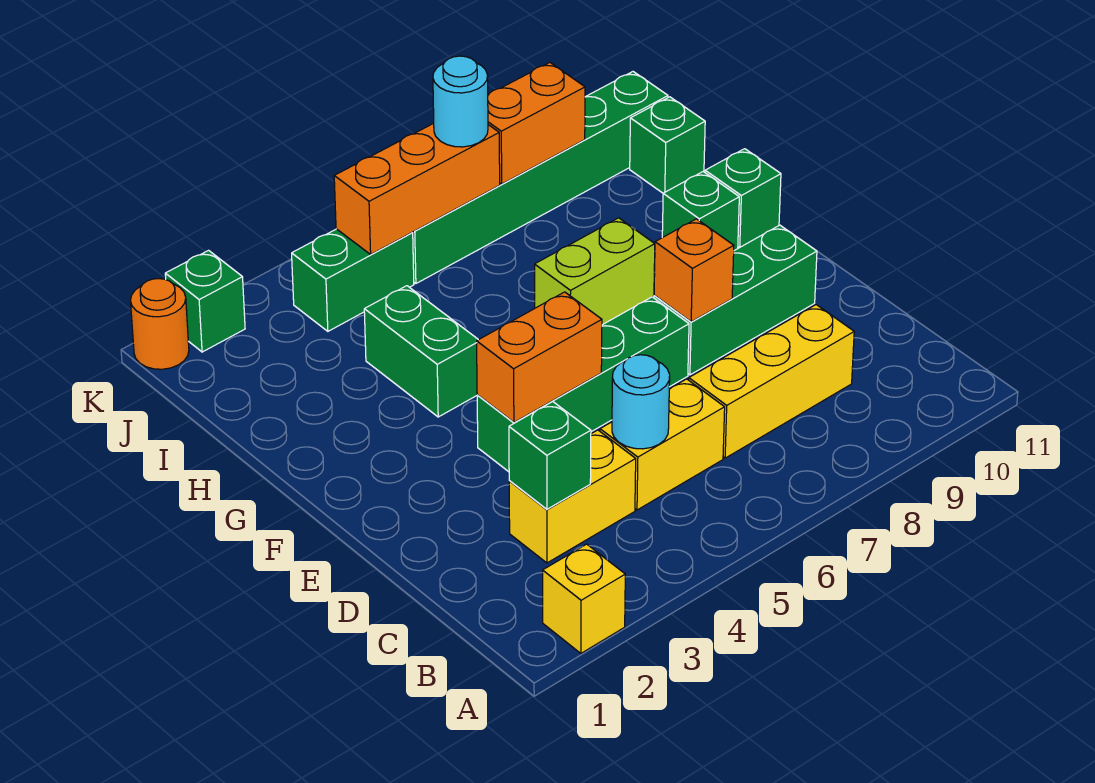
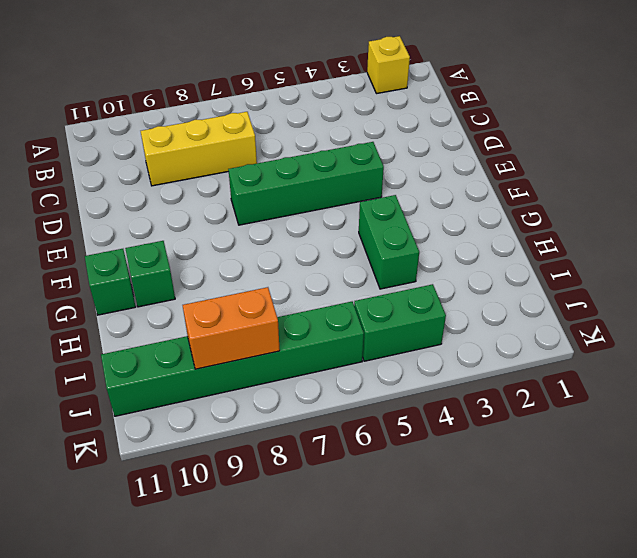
none -> yellow 1x2 brick [509,430,636,563]
none -> yellow 1x2 brick [600,379,725,510]
none -> green 1x3 brick [654,225,817,375]

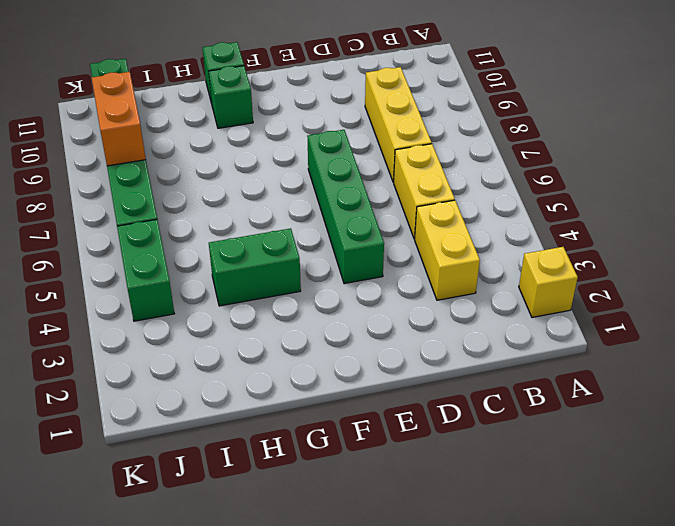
none -> green 1x3 brick [654,225,817,375]
none -> lime 1x2 brick [535,218,655,325]
none -> green 1x1 brick [630,97,705,193]

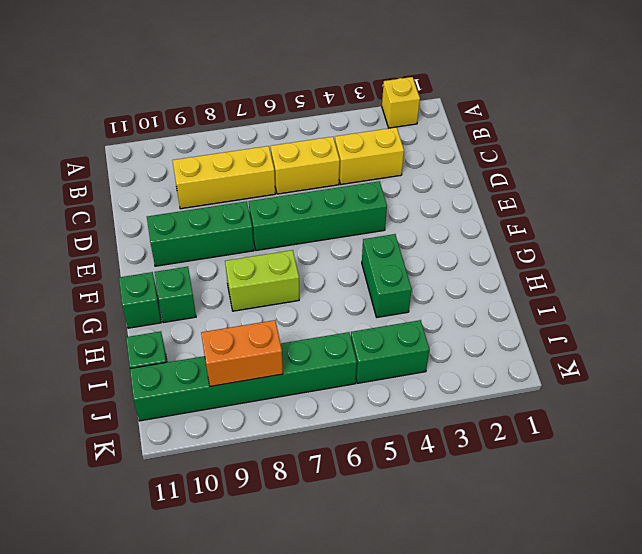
none -> orange 1x1 round brick [130,279,189,369]
none -> green 1x1 brick [165,250,245,352]
none -> green 1x1 brick [509,401,591,509]

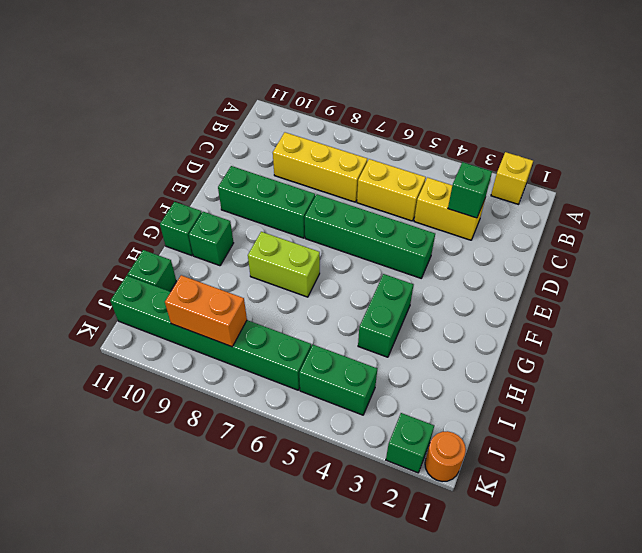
none -> cyan 1x1 round brick [612,355,670,449]
none -> orange 1x2 brick [477,292,602,422]
none -> orange 1x1 brick [654,219,734,322]

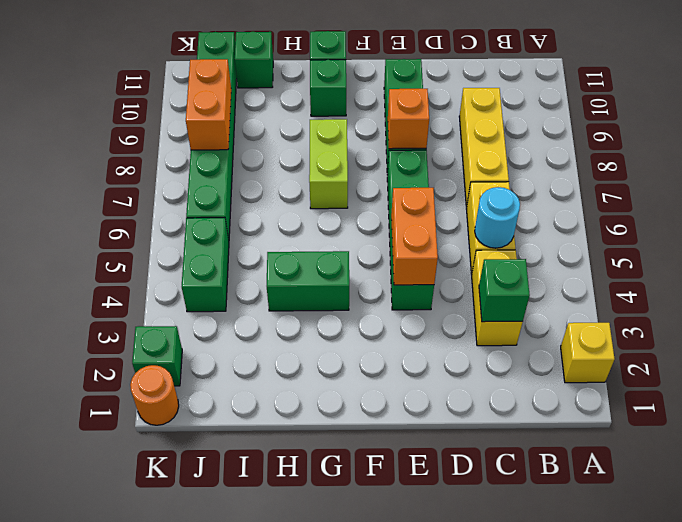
none -> orange 1x3 brick [334,123,500,254]
none -> cyan 1x1 round brick [433,56,488,147]

